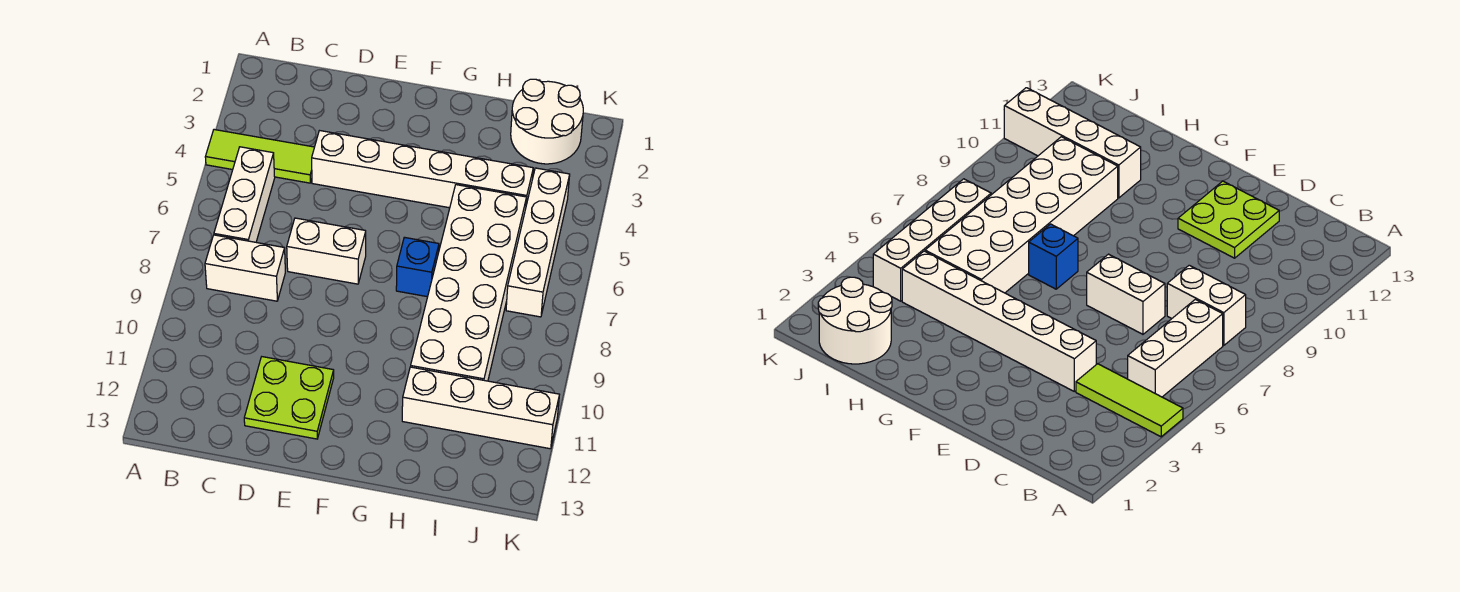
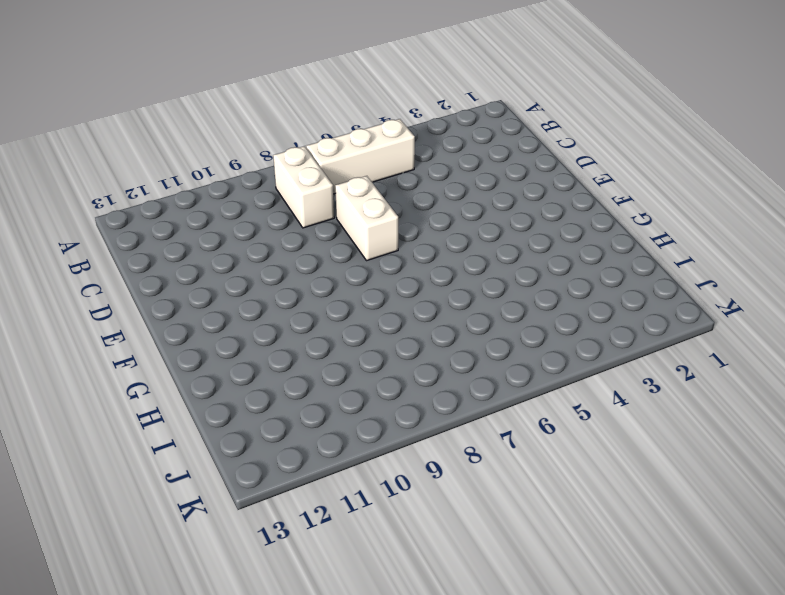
none -> lime 1x3 tile [205,130,314,183]
none -> white 1x6 brick [312,131,533,208]

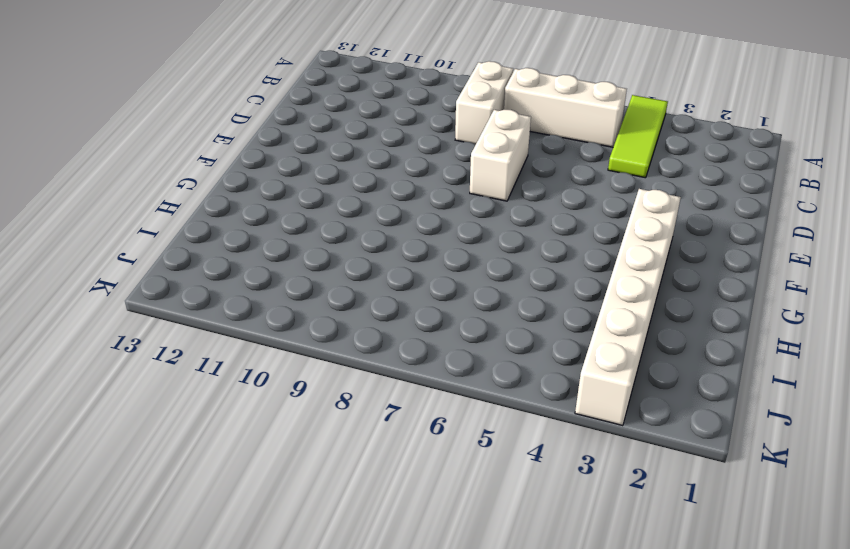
white 1x6 brick [575,189,681,426] -> white 1x6 brick moved to [312,131,533,208]
none -> lime 2x2 plate [244,357,334,439]
none -> blue 1x1 brick [396,237,439,297]

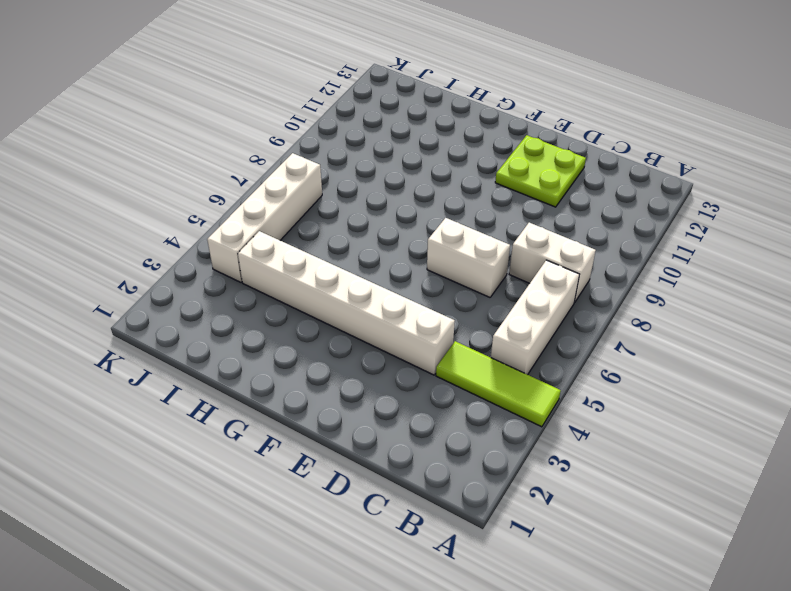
none -> blue 1x1 brick [396,237,439,297]
none -> white 2x6 brick [411,185,527,381]

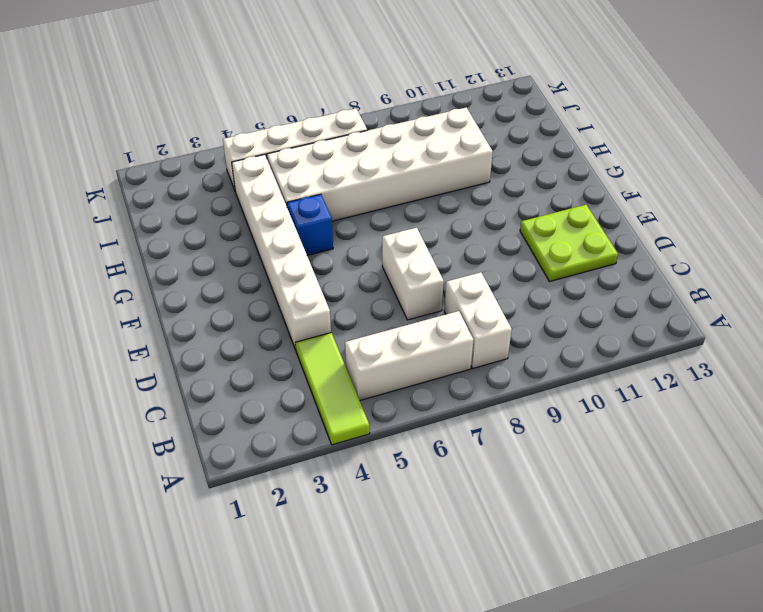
blue 1x1 brick [287,194,333,255] -> blue 1x1 brick moved to [396,237,439,297]
none -> white 1x4 brick [402,367,559,449]
none -> white 2x2 round brick [511,79,583,164]

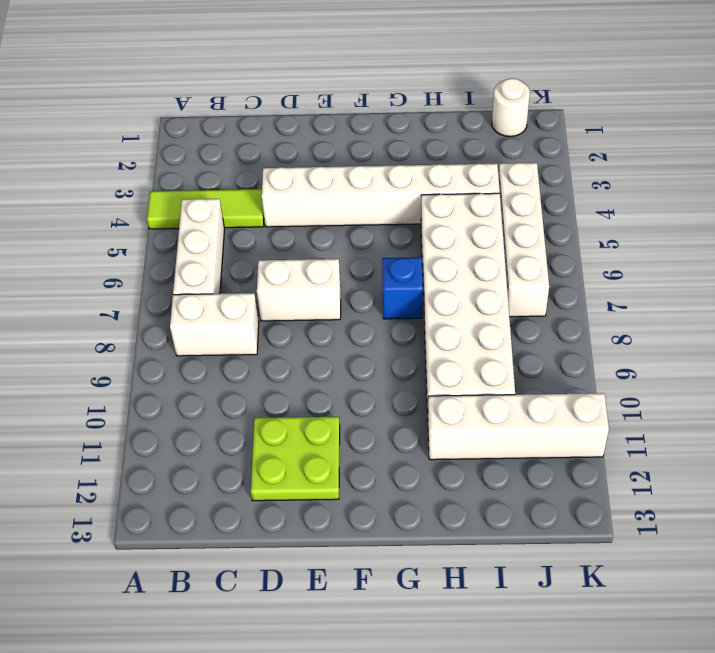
white 1x1 round brick [492,78,530,137] -> white 2x2 round brick [511,79,583,164]

